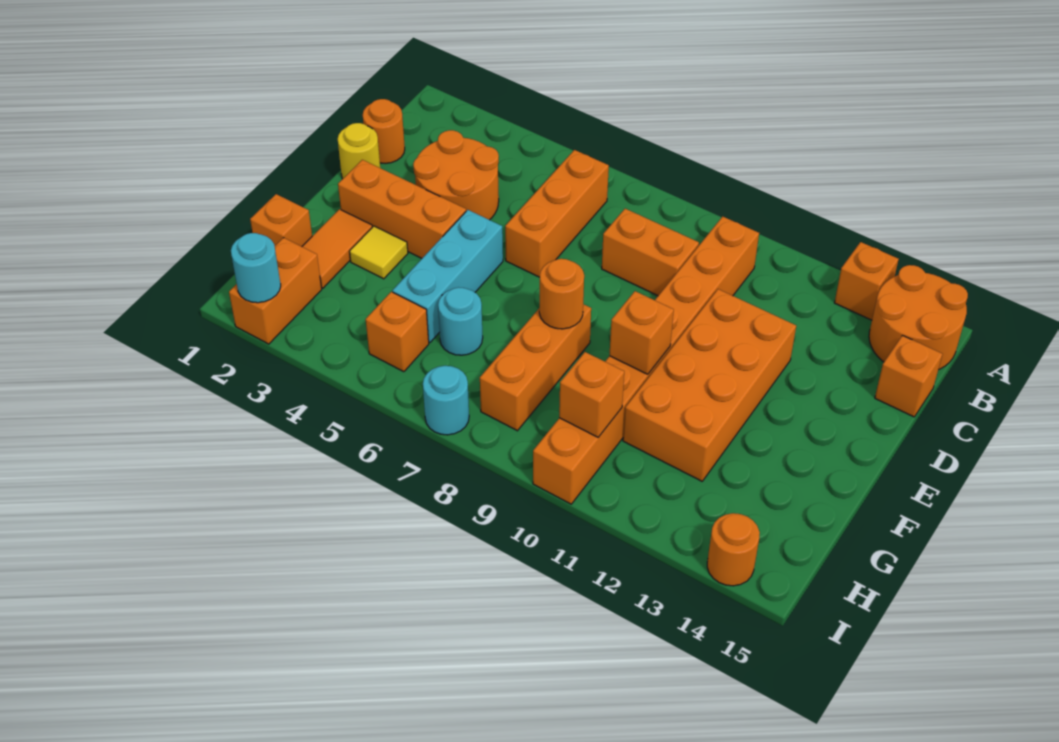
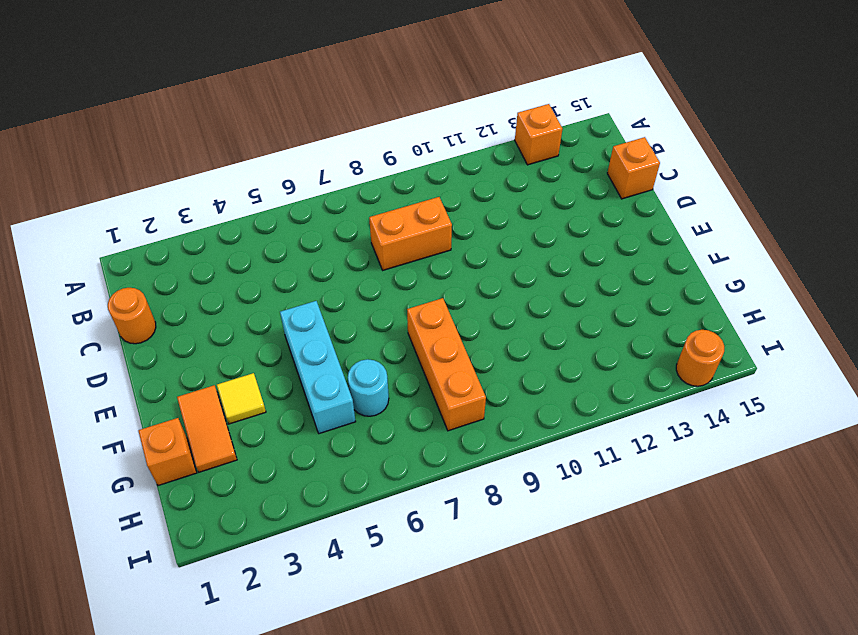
none -> orange 2x2 round brick [869,265,968,370]
none -> orange 1x3 brick [505,150,609,277]
none -> orange 1x8 brick [533,216,759,504]

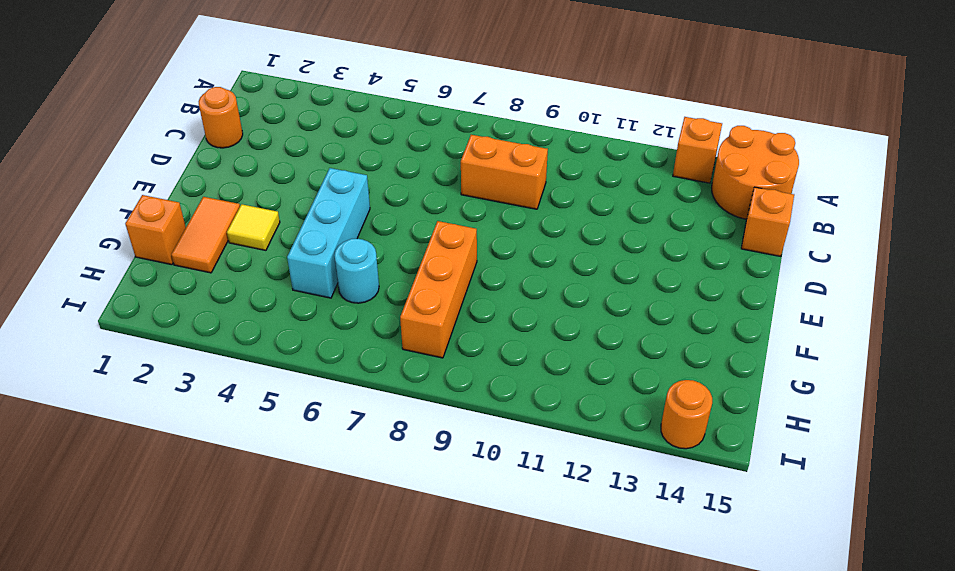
none -> orange 1x3 brick [505,150,609,277]
none -> orange 1x8 brick [533,216,759,504]
none -> orange 2x2 round brick [413,130,499,220]

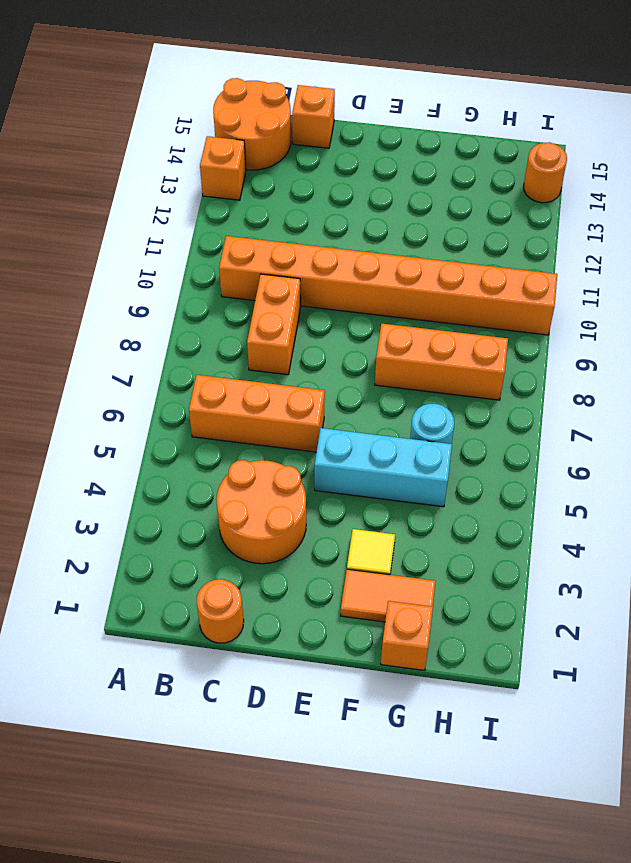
none -> yellow 1x1 round brick [338,123,380,179]
none -> orange 2x4 brick [623,289,796,481]
none -> orange 1x3 brick [338,160,466,258]

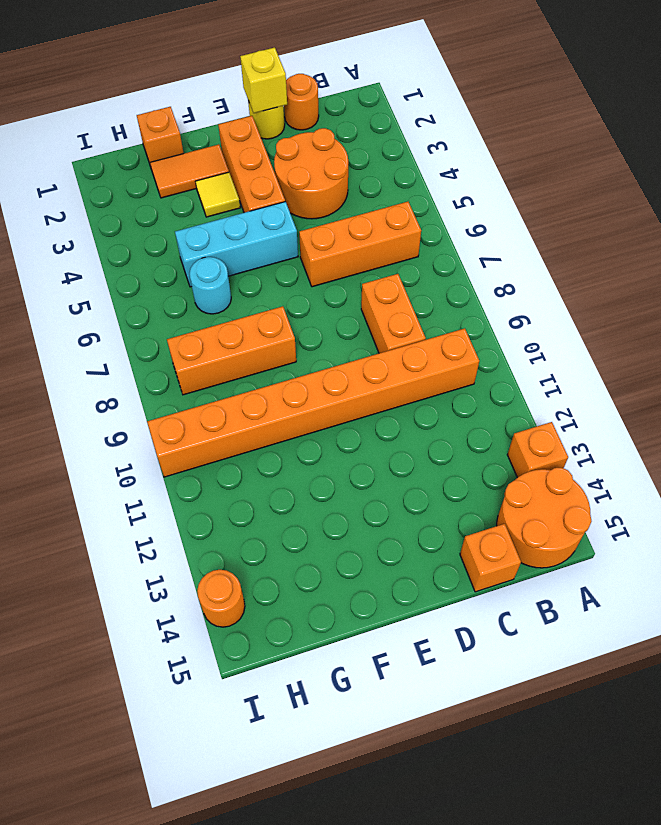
yellow 1x1 brick [240,47,287,113] -> none
none -> orange 2x4 brick [623,289,796,481]
none -> orange 1x2 brick [229,238,322,344]
none -> orange 1x1 brick [366,292,429,372]

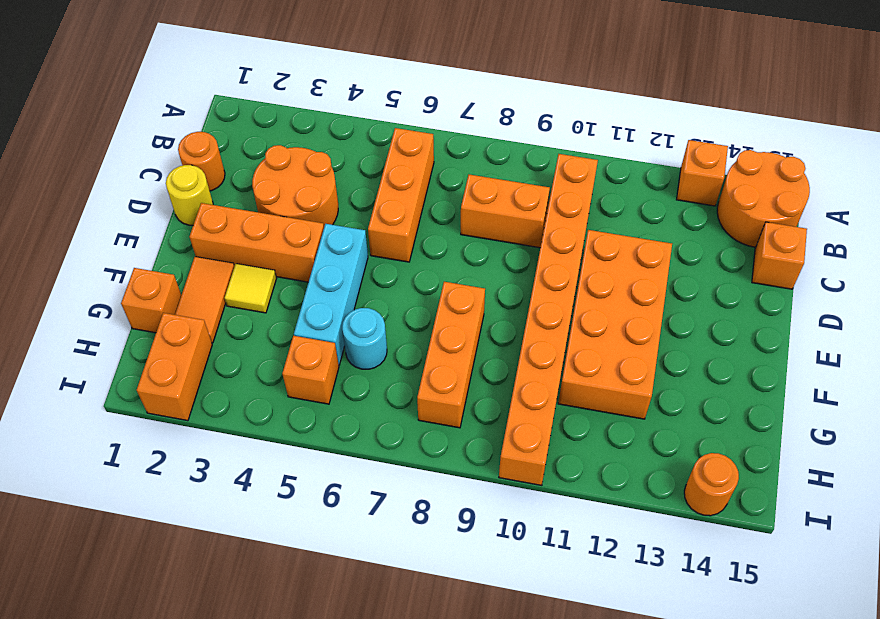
none -> cyan 1x1 round brick [423,366,469,435]
none -> orange 1x1 round brick [539,259,584,329]
none -> orange 1x1 brick [609,291,674,374]

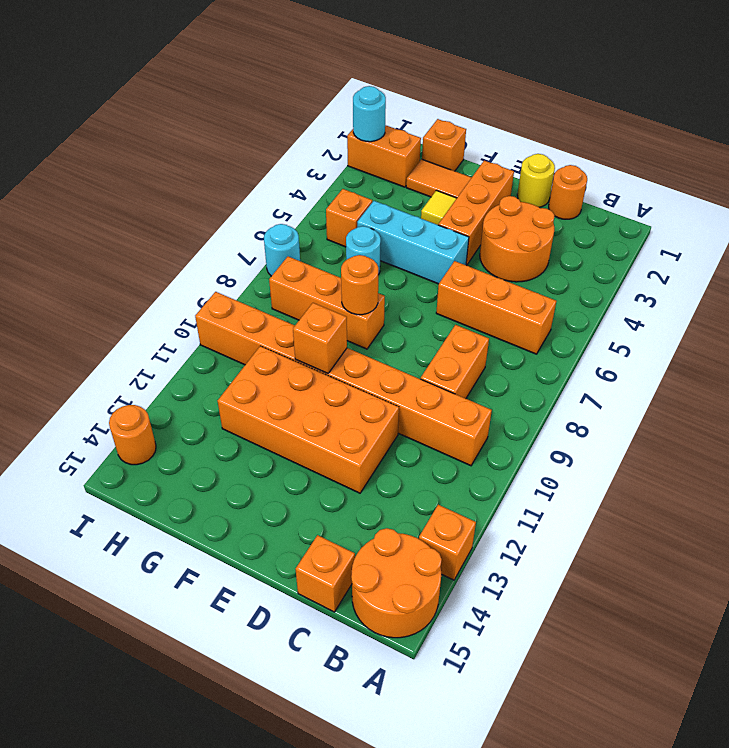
none -> orange 1x1 brick [559,352,624,437]

